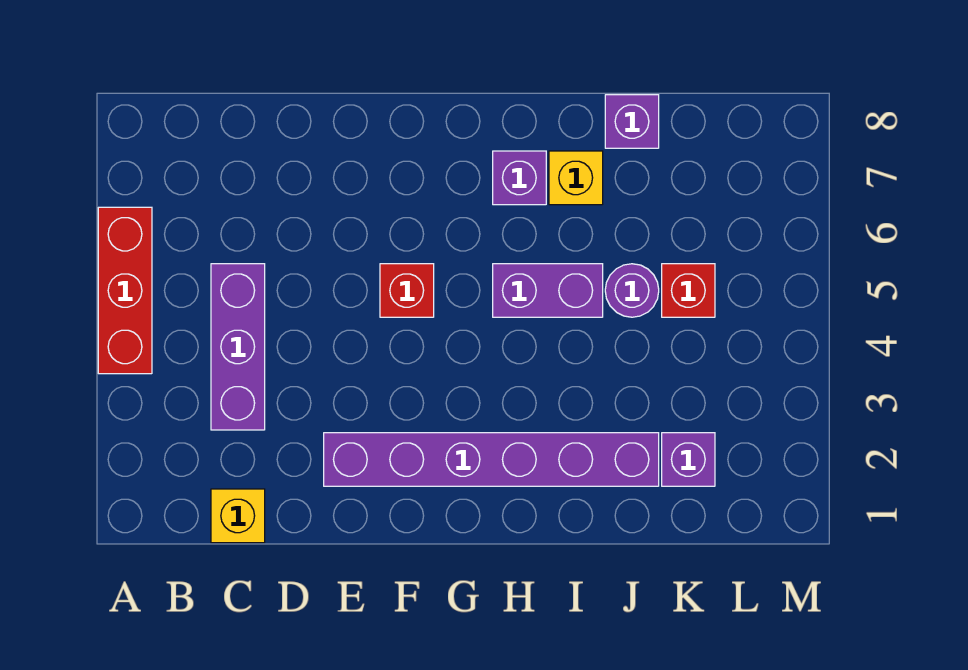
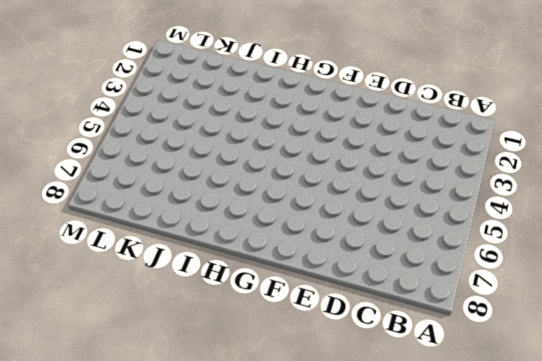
none -> red 1x3 brick [98,207,152,374]
none -> yellow 1x1 brick [211,489,265,543]
none -> purple 1x3 brick [211,264,265,430]

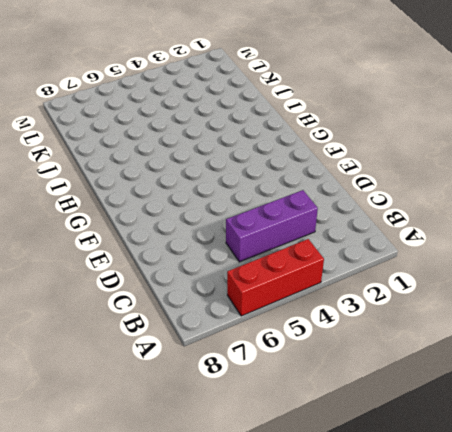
none -> yellow 1x1 brick [211,489,265,543]
none -> purple 1x6 brick [324,433,659,486]
none -> red 1x1 brick [380,264,434,317]

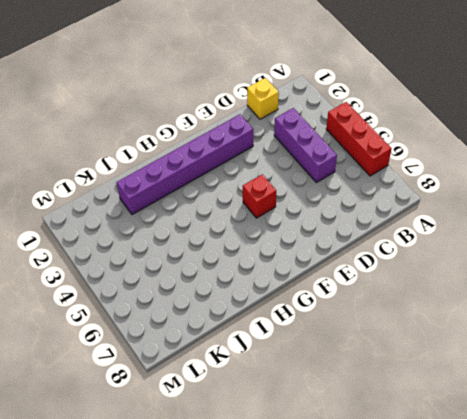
none -> purple 1x2 brick [493,264,603,317]
none -> purple 1x1 brick [493,151,546,205]
none -> yellow 1x1 brick [549,151,603,205]

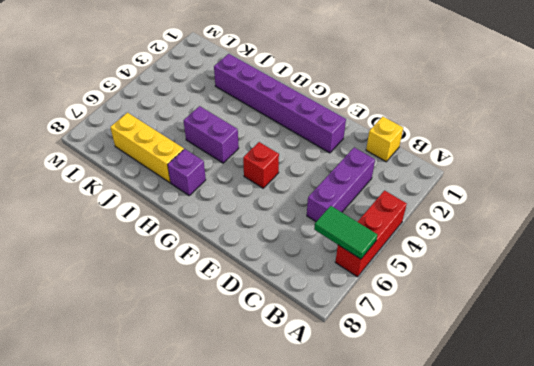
green 1x2 tile [314,206,378,259] -> none
yellow 1x3 brick [110,113,184,183] -> yellow 1x1 brick [549,151,603,205]
none -> purple 1x1 round brick [605,264,659,317]
none -> purple 1x1 brick [605,95,659,148]
none -> purple 1x1 brick [662,433,715,486]

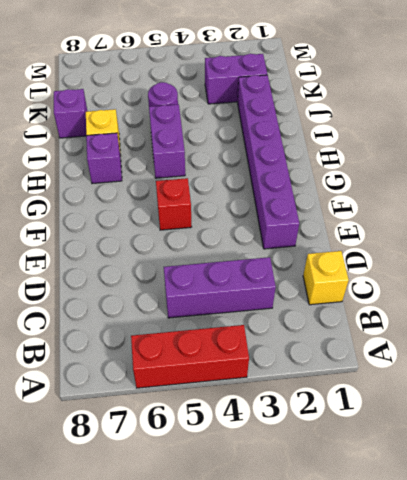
purple 1x2 brick [205,54,267,104] -> purple 1x1 brick [662,433,715,486]
none -> red 1x1 brick [662,264,715,317]

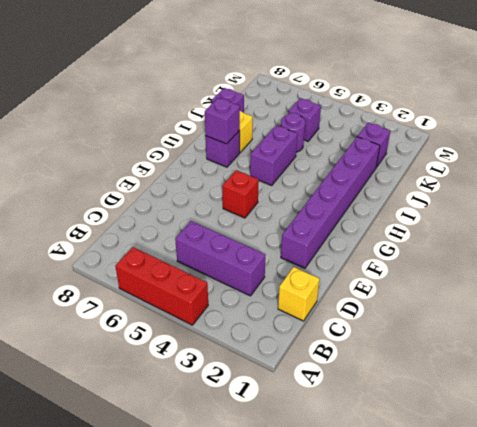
purple 1x1 brick [205,98,240,144] -> none
purple 1x1 brick [289,98,321,141] -> red 1x1 brick [662,264,715,317]

